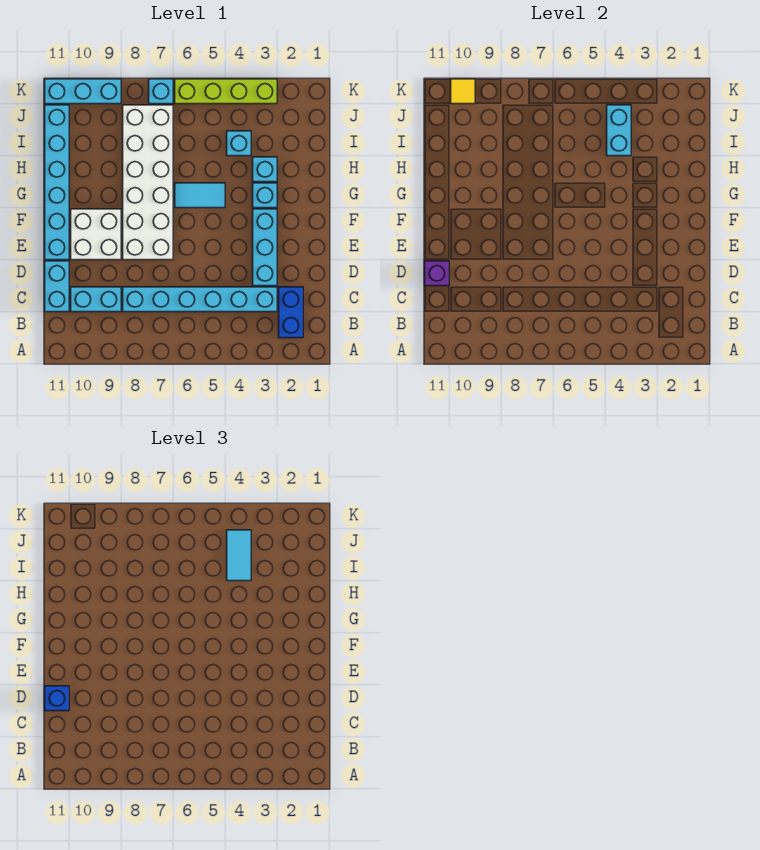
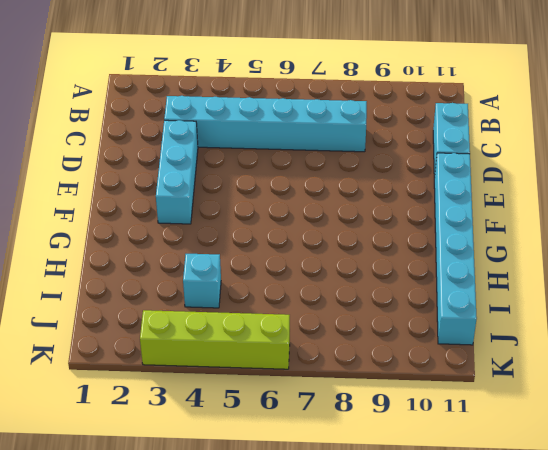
none -> blue 1x2 brick [279,287,303,338]
none -> cyan 1x2 brick [71,287,121,312]
none -> white 2x6 brick [123,105,173,260]

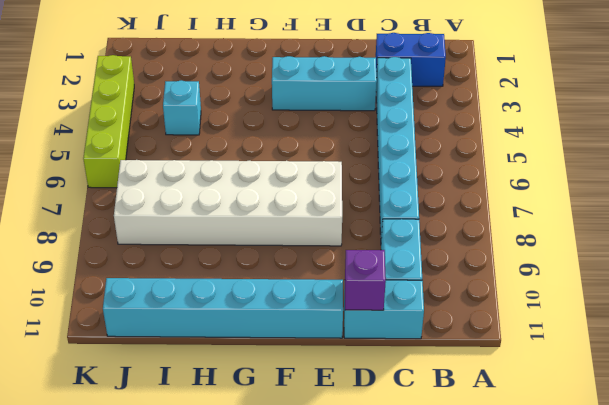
none -> white 2x2 brick [71,209,121,260]
none -> cyan 1x1 brick [253,183,277,208]
none -> cyan 1x2 tile [175,183,225,208]

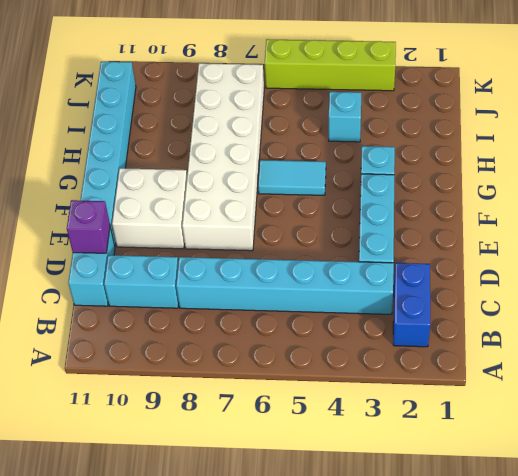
none -> cyan 1x1 brick [253,157,277,182]
none -> cyan 1x1 brick [149,79,173,104]
none -> cyan 1x3 brick [45,79,121,104]

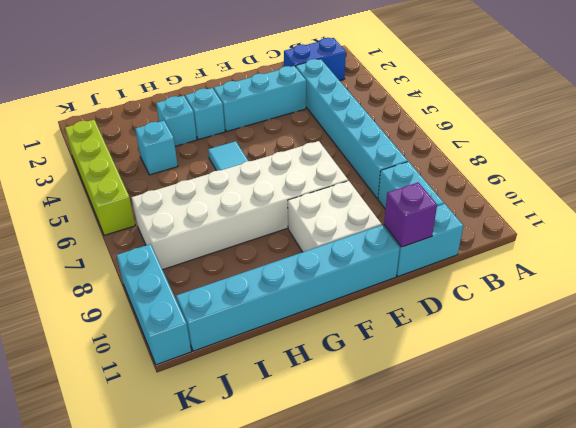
none -> cyan 1x1 brick [149,79,173,104]
none -> cyan 1x2 brick [607,105,631,156]
none -> yellow 1x1 tile [451,79,475,104]

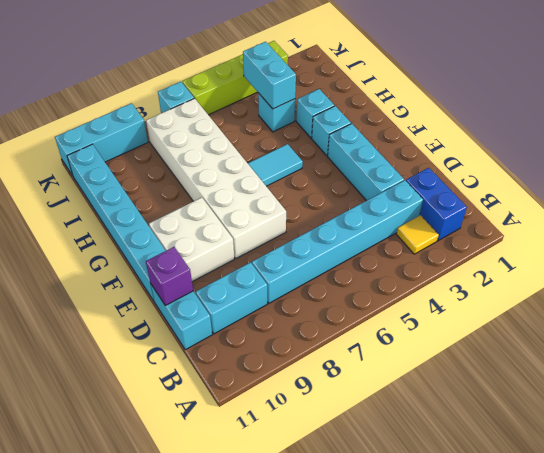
yellow 1x1 tile [396,215,439,254] -> yellow 1x1 tile moved to [451,79,475,104]
none -> blue 1x1 brick [45,686,69,711]
none -> cyan 1x2 tile [227,530,251,581]

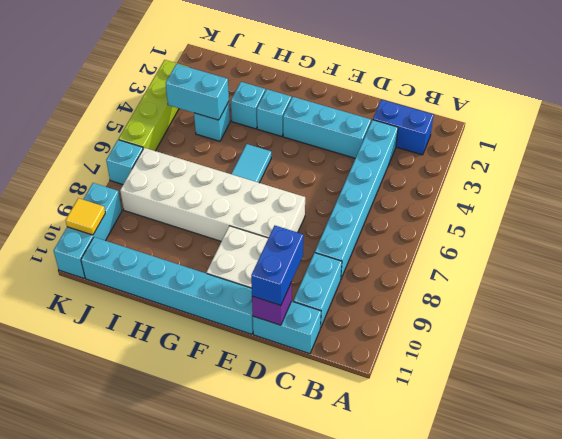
blue 1x2 brick [251,226,304,306] -> blue 1x1 brick [45,686,69,711]
none -> cyan 1x2 tile [227,530,251,581]

